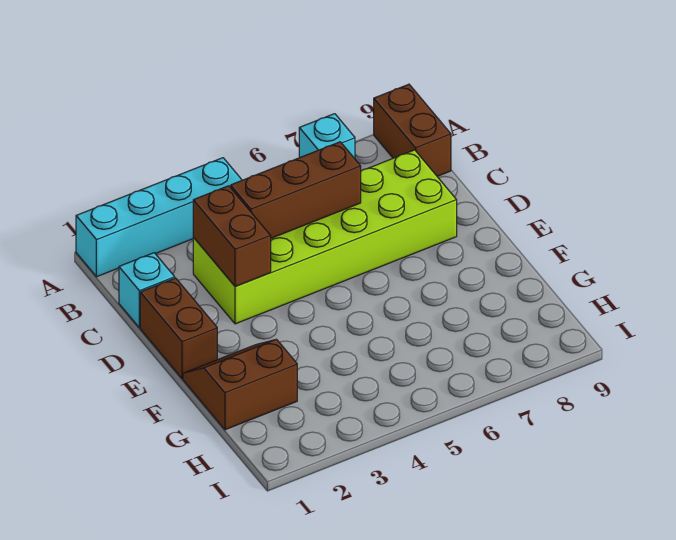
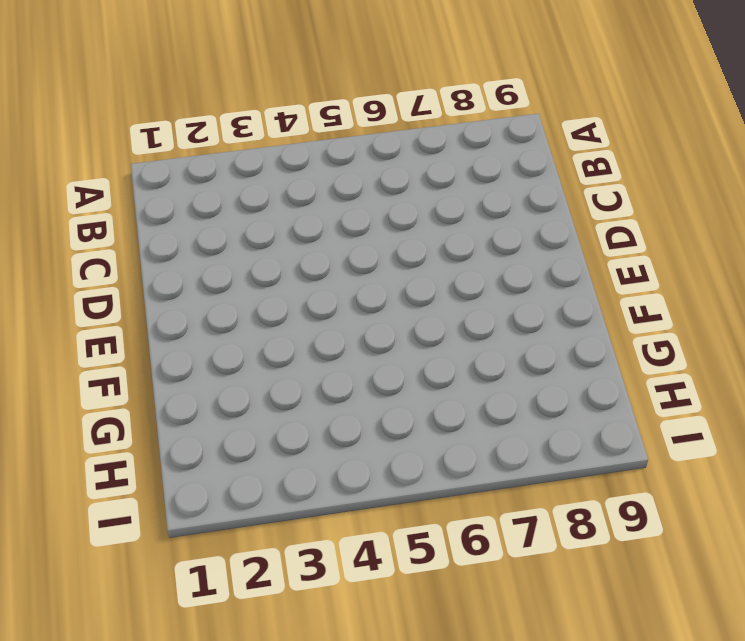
none -> cyan 1x4 brick [76,158,242,277]
none -> cyan 1x1 brick [299,114,355,159]

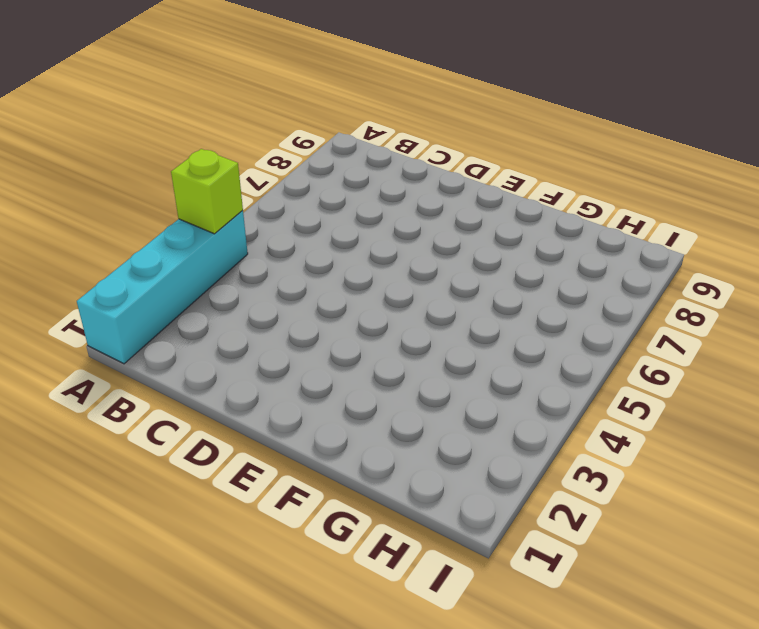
lime 1x1 brick [171,149,243,234] -> none
none -> cyan 1x1 brick [299,114,355,159]
none -> brown 1x2 brick [374,84,451,176]

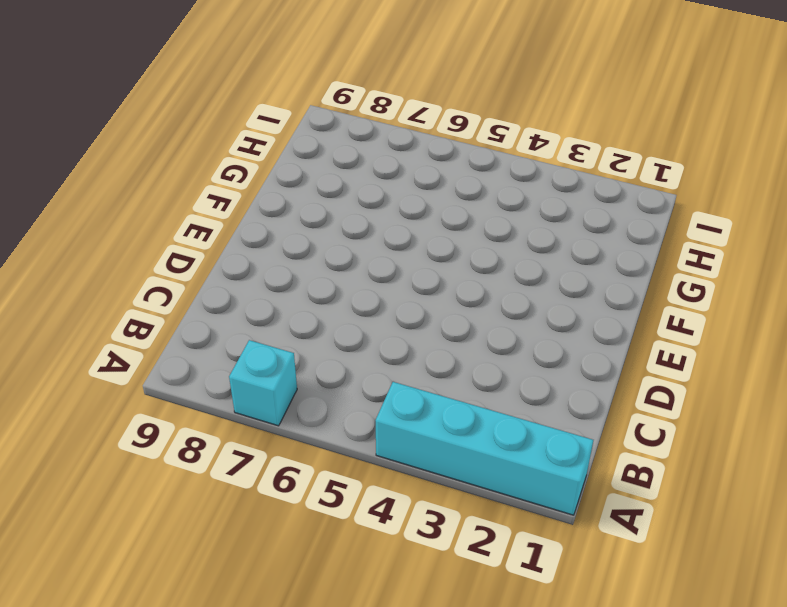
none -> brown 1x2 brick [374,84,451,176]
none -> cyan 1x1 brick [119,253,175,328]

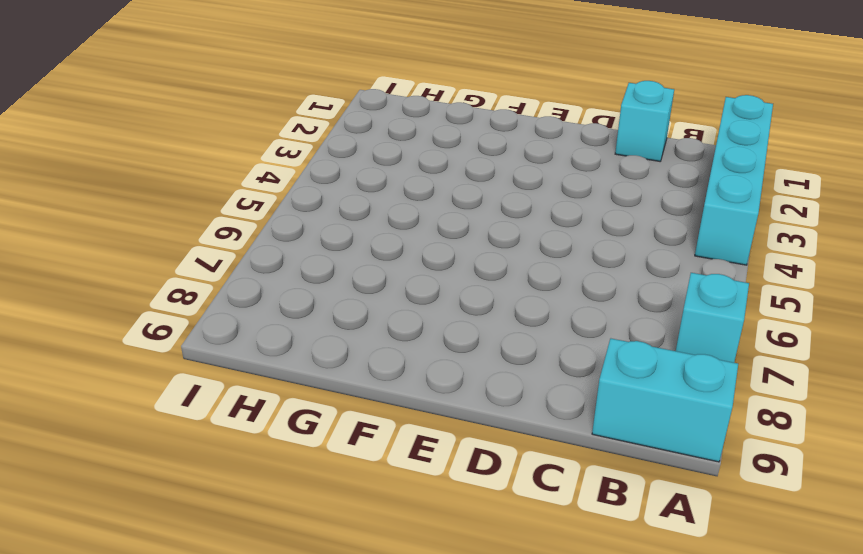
cyan 1x2 brick [592,339,738,462] -> brown 1x2 brick [374,84,451,176]
none -> lime 2x6 brick [193,150,457,324]
none -> brown 1x2 brick [140,278,217,379]

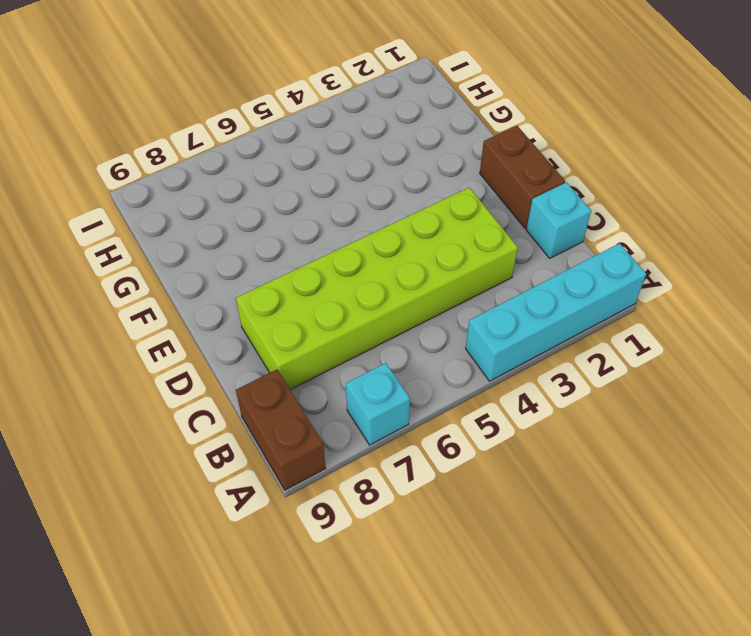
none -> brown 2x2 slope [183,339,297,430]
none -> brown 1x2 brick [193,186,271,287]

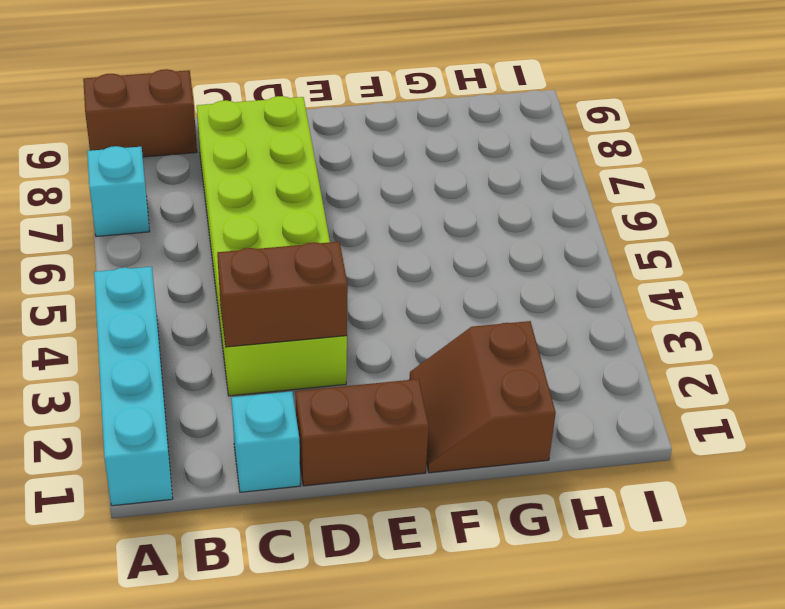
none -> brown 1x3 brick [231,142,361,238]

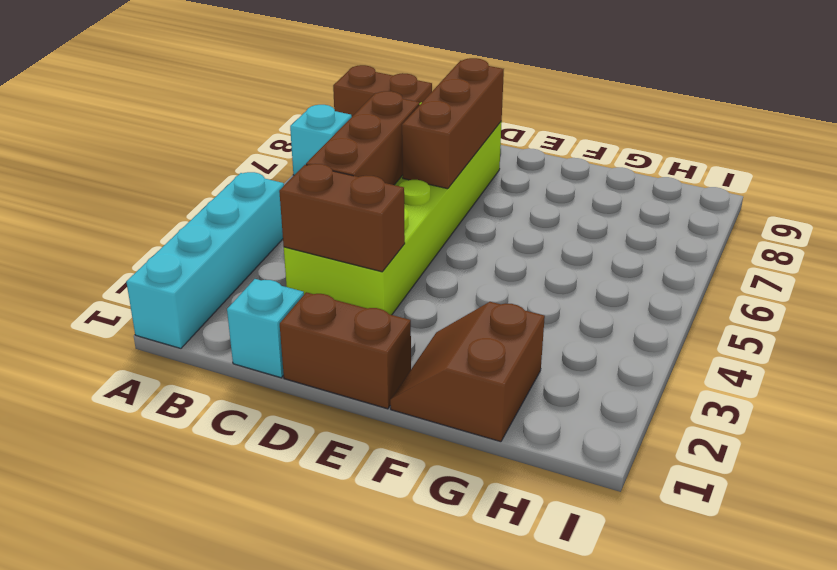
brown 1x3 brick [402,58,504,189] -> none

